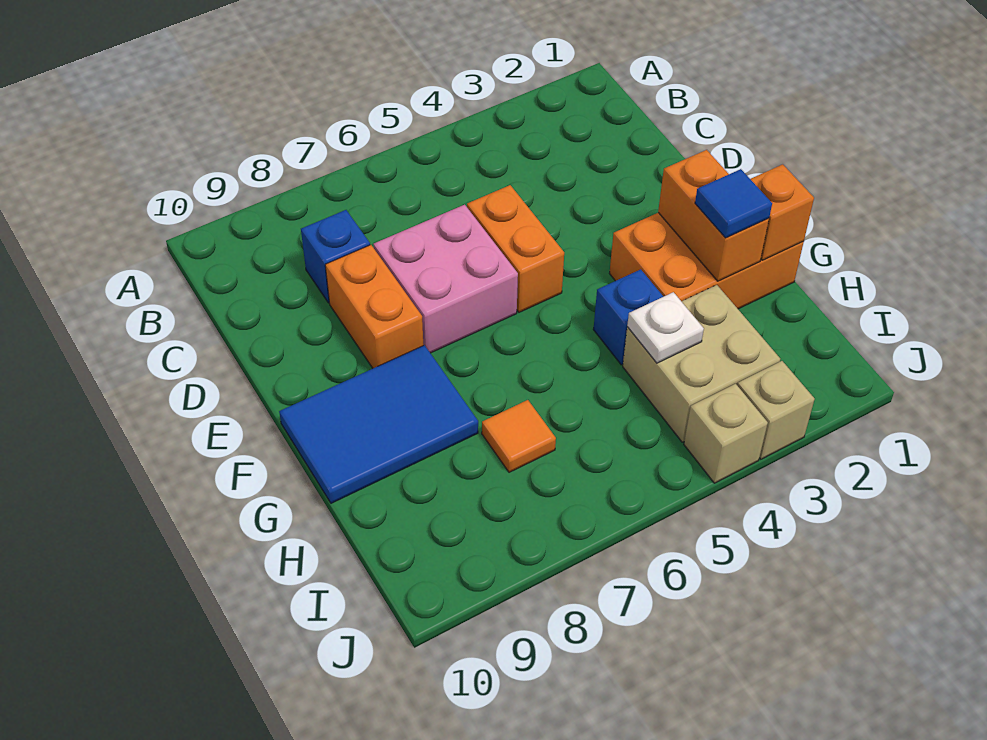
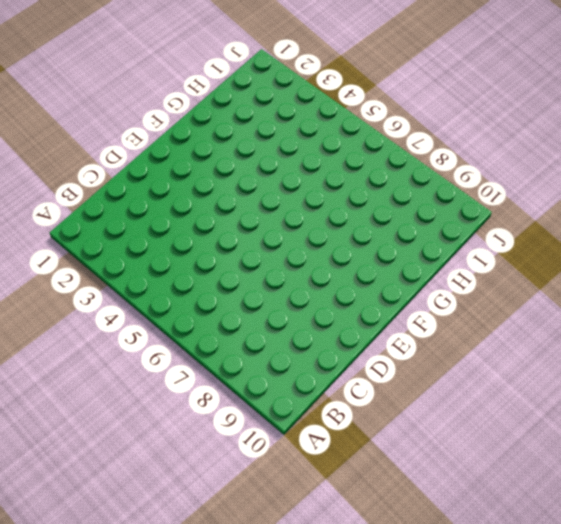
none -> blue 1x1 brick [301,210,370,303]
none -> orange 1x2 brick [467,185,564,312]
none -> pink 2x2 brick [373,205,518,353]

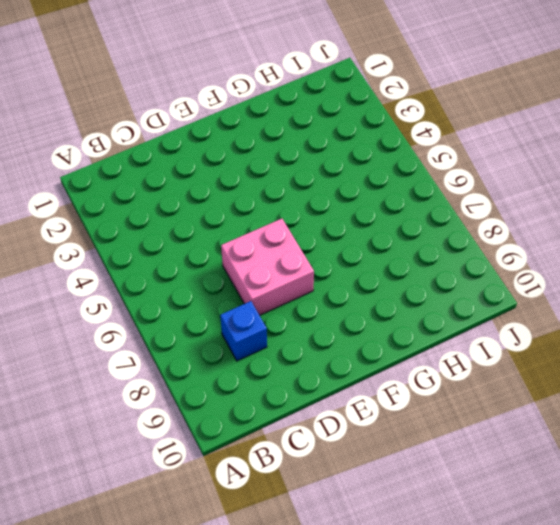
none -> orange 1x2 brick [467,185,564,312]
none -> orange 1x2 brick [325,245,423,368]
none -> orange 2x3 brick [609,213,804,309]

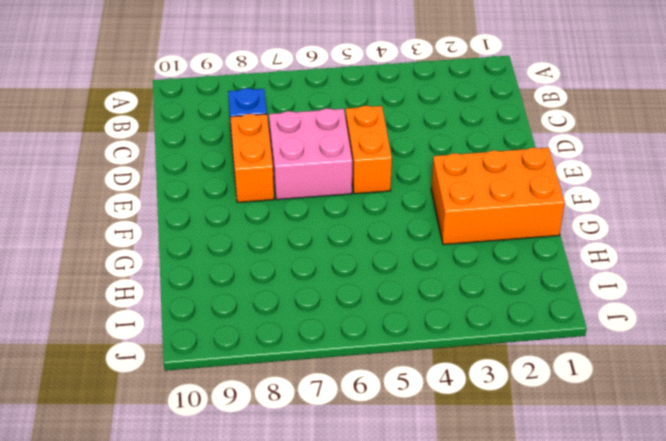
none -> blue 2x3 tile [279,345,478,503]
none -> blue 1x1 brick [593,269,663,365]
none -> tan 2x2 brick [623,285,780,442]

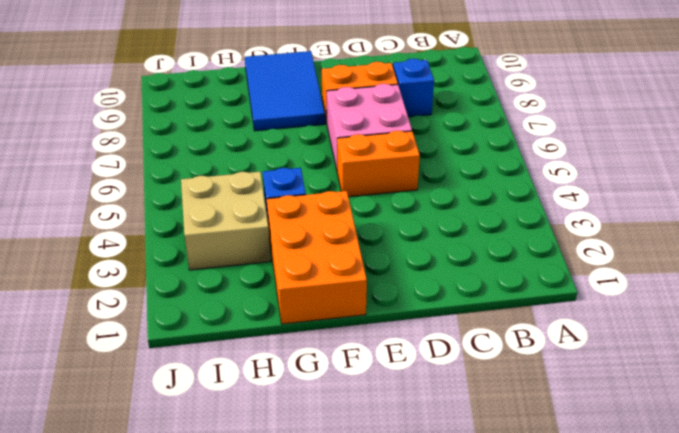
none -> orange 1x1 tile [482,400,556,472]
none -> tan 1x1 brick [737,361,815,459]
none -> tan 1x1 brick [684,384,768,483]

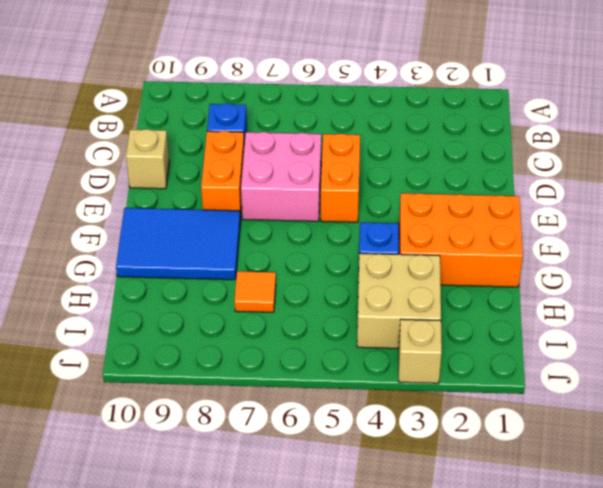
tan 1x1 brick [126,129,169,189] -> tan 1x1 brick moved to [684,384,768,483]
none -> orange 1x2 brick [658,150,769,281]
none -> orange 1x1 brick [751,164,814,260]
none -> white 1x1 plate [627,292,704,363]

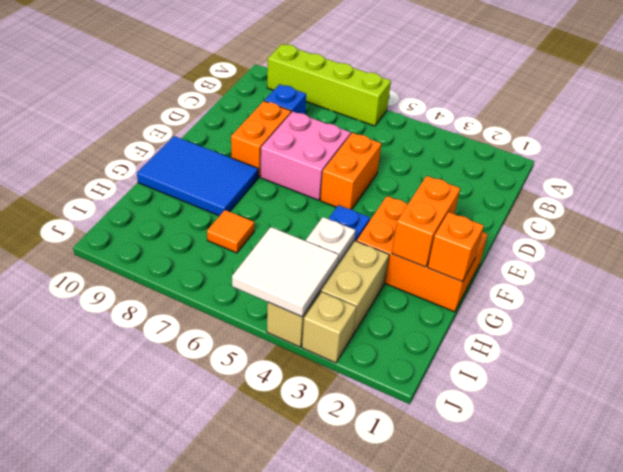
lime 1x4 brick [267,44,391,126] -> none
white 2x2 tile [232,227,339,317] -> none
none -> blue 1x1 tile [695,169,772,238]

